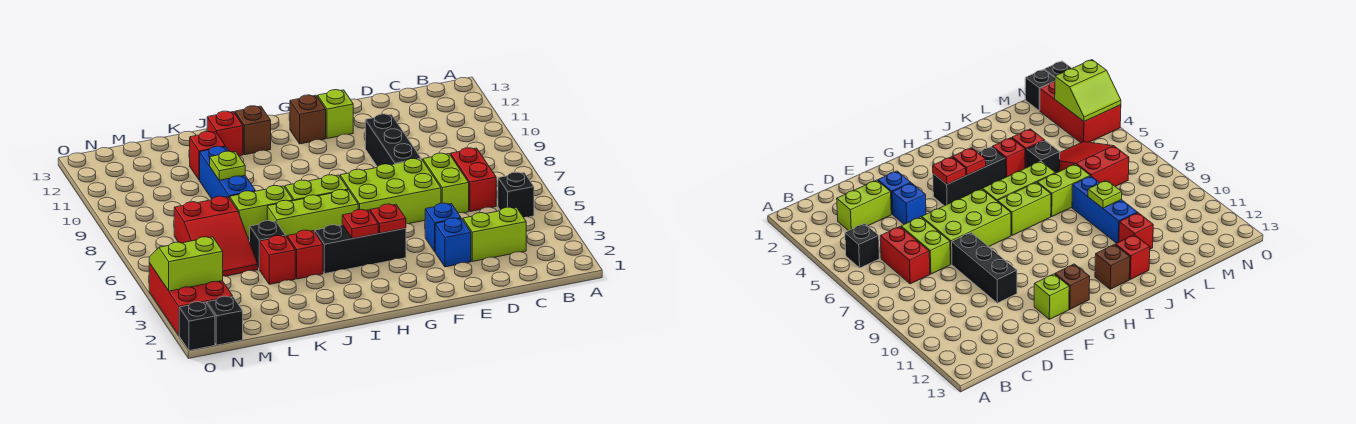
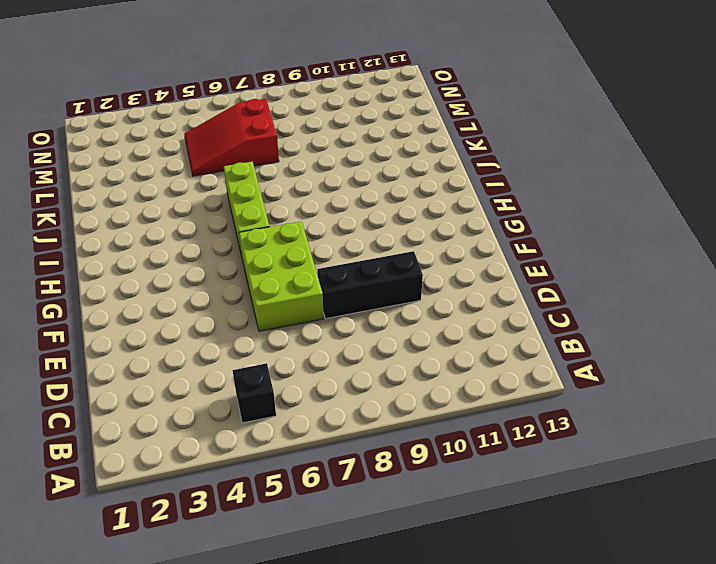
none -> lime 1x2 brick [463,207,526,262]
none -> red 1x2 brick [450,148,496,212]
none -> lime 1x2 brick [423,153,469,213]

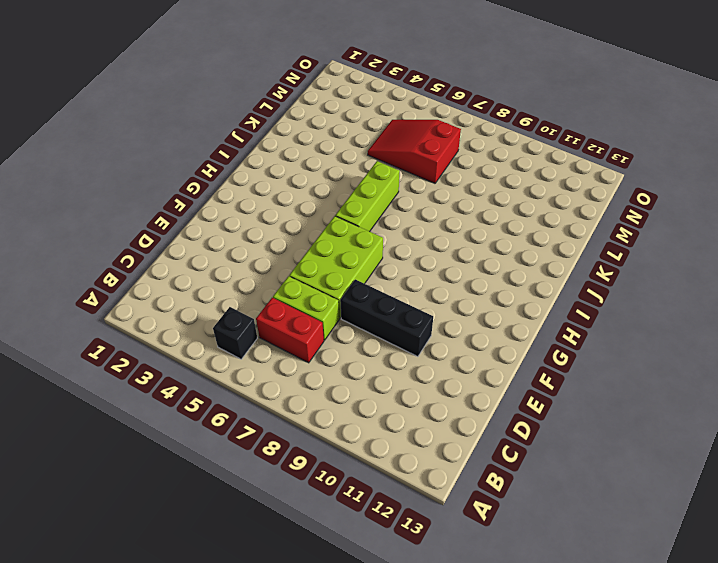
none -> lime 1x2 brick [463,207,526,262]
none -> blue 1x1 brick [435,218,471,267]
none -> blue 1x1 brick [425,203,461,252]

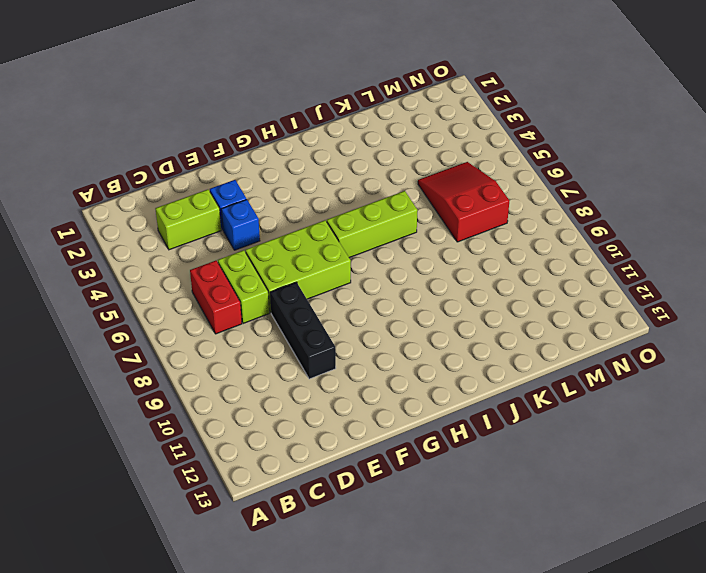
none -> black 1x1 brick [498,172,534,217]
none -> lime 1x1 brick [318,90,353,139]
none -> black 1x3 brick [315,225,406,274]

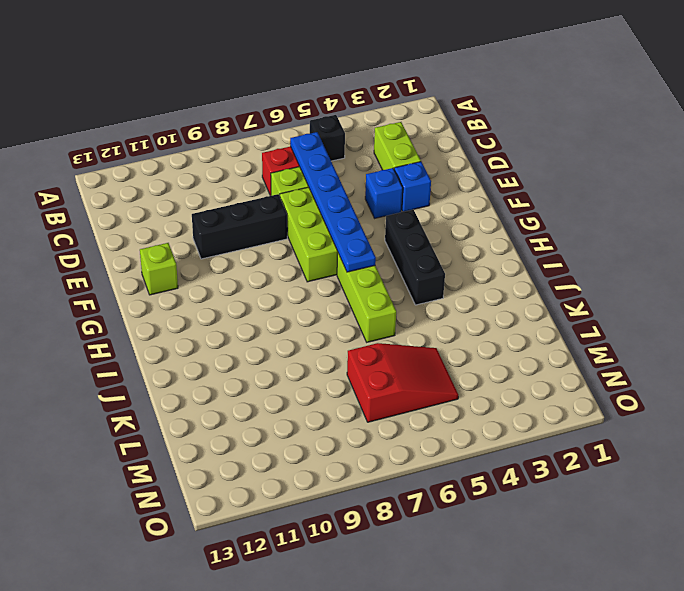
blue 1x6 plate [290,132,376,272] -> none
none -> brown 1x1 brick [290,95,326,144]
none -> lime 1x2 brick [285,175,348,201]
none -> brown 1x1 brick [235,106,271,155]

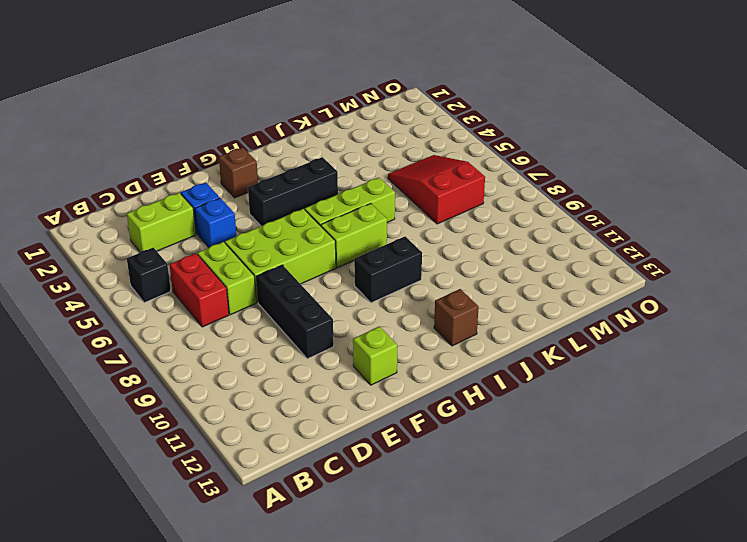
brown 1x1 brick [219,147,258,198] -> brown 1x1 brick moved to [290,95,326,144]
black 1x2 brick [354,236,422,303] -> none
none -> red 1x1 brick [287,230,323,279]
none -> lime 1x2 brick [230,186,293,238]
none -> red 1x1 brick [207,111,243,156]

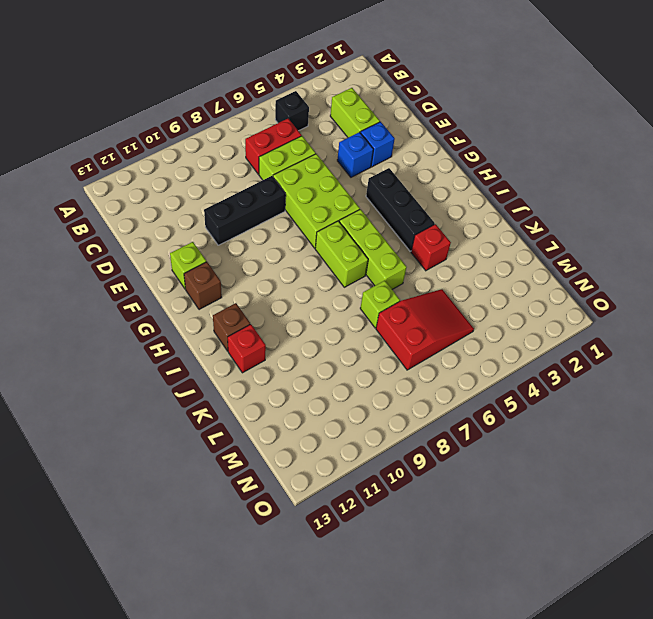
lime 1x1 brick [360,280,400,328] -> lime 1x2 brick [230,186,293,238]
none -> red 1x1 brick [259,236,295,284]
none -> black 1x1 brick [250,221,285,269]
none -> blue 1x3 brick [200,146,255,199]

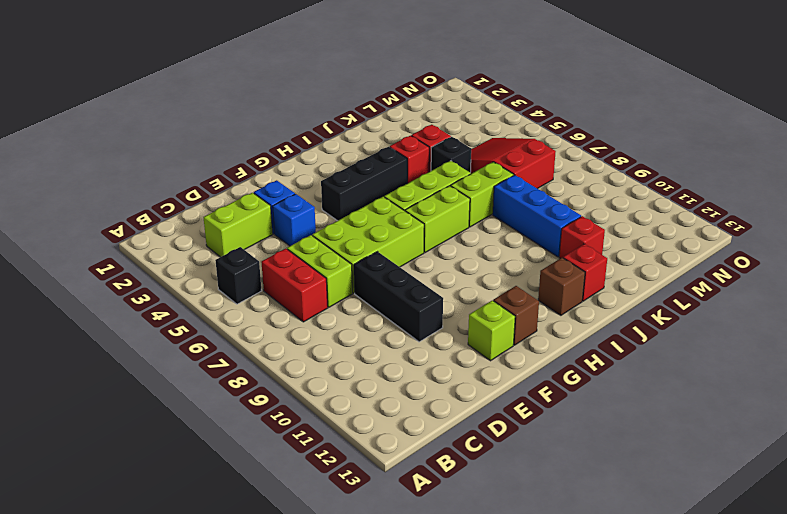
none -> black 1x1 brick [207,296,243,345]
none -> red 2x3 brick [149,263,233,335]
none -> black 1x1 brick [179,302,215,351]

